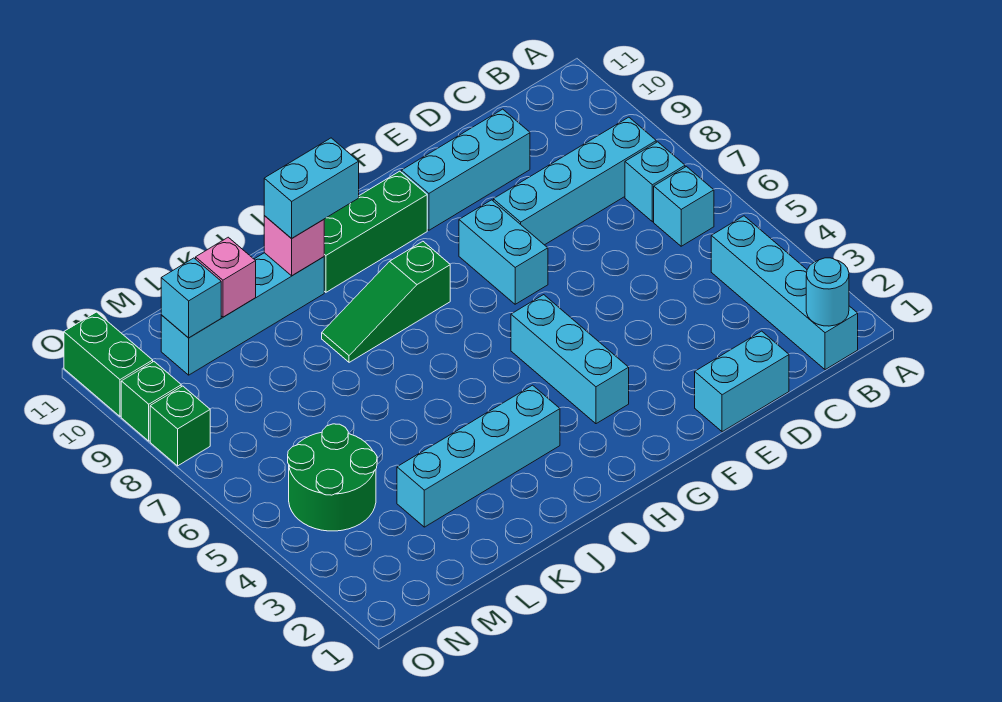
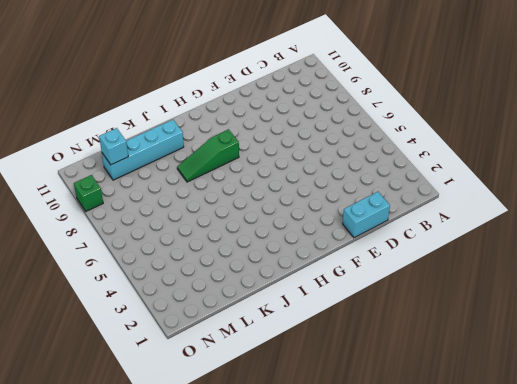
none -> cyan 1x4 brick [711,216,858,370]
none -> cyan 1x1 brick [654,167,714,246]
none -> cyan 1x1 brick [625,142,685,222]

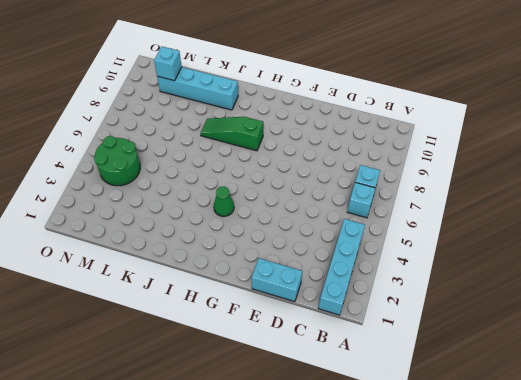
green 1x1 cone [214,187,234,217] -> none
none -> cyan 1x4 brick [493,117,656,245]
none -> cyan 1x3 brick [401,109,530,230]
none -> cyan 1x2 brick [459,200,548,304]

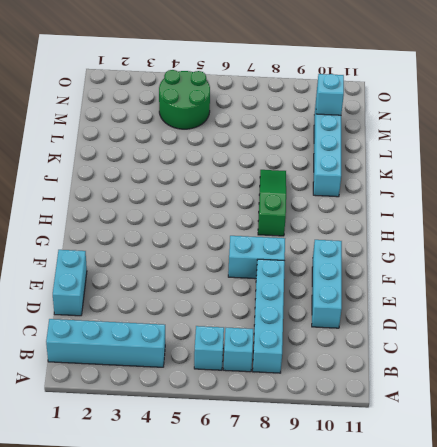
none -> cyan 1x3 brick [511,295,629,424]
none -> green 1x3 brick [324,171,427,292]
none -> cyan 1x4 brick [397,385,560,527]

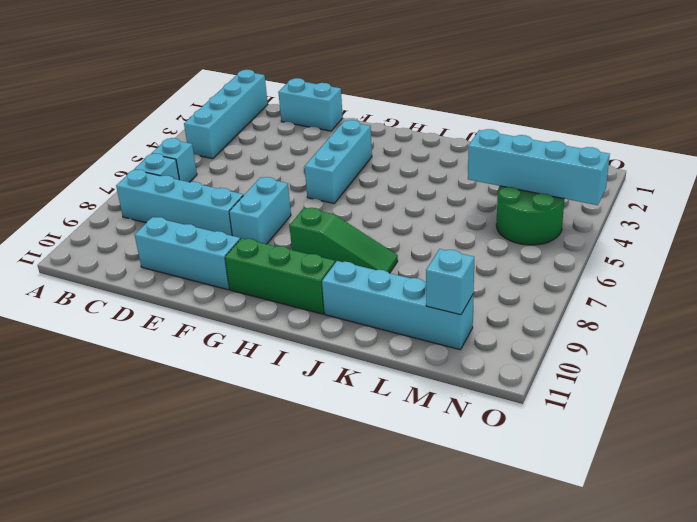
cyan 1x4 brick [468,129,610,205] -> cyan 1x4 brick moved to [397,385,560,527]
none -> green 1x1 brick [150,386,210,466]
none -> green 1x1 brick [121,362,181,441]
none -> green 1x2 brick [64,312,153,416]

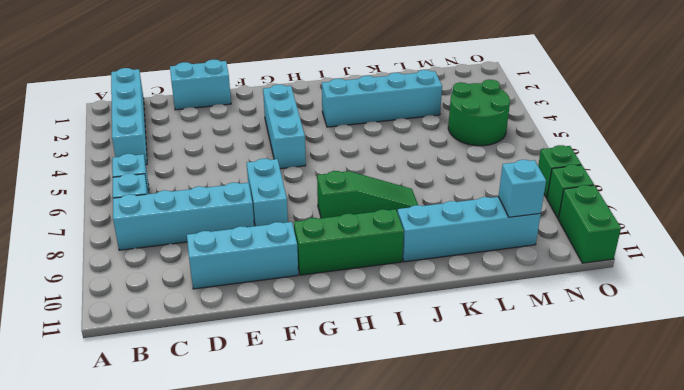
none -> cyan 1x1 round brick [806,258,849,326]
none -> pink 1x1 brick [264,216,324,276]
none -> pink 1x1 brick [196,237,256,317]

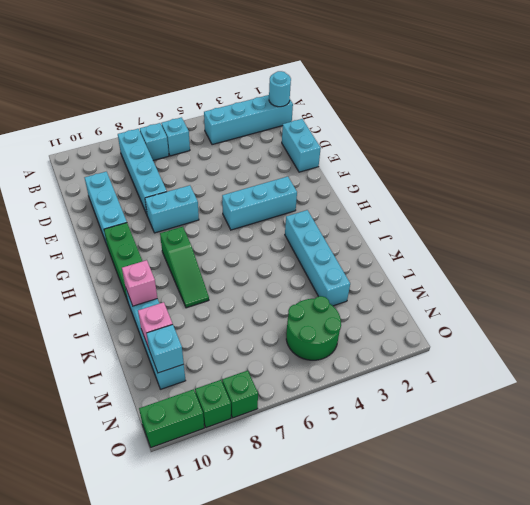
none -> cyan 1x2 brick [264,138,359,238]

